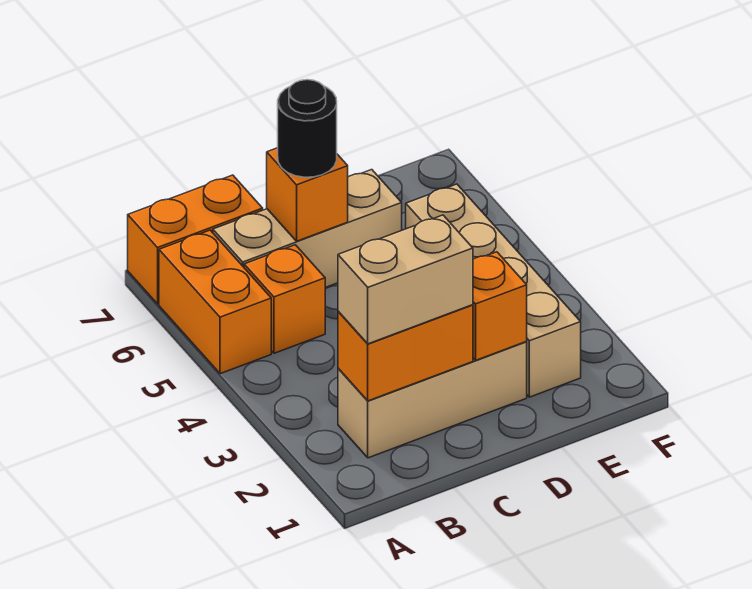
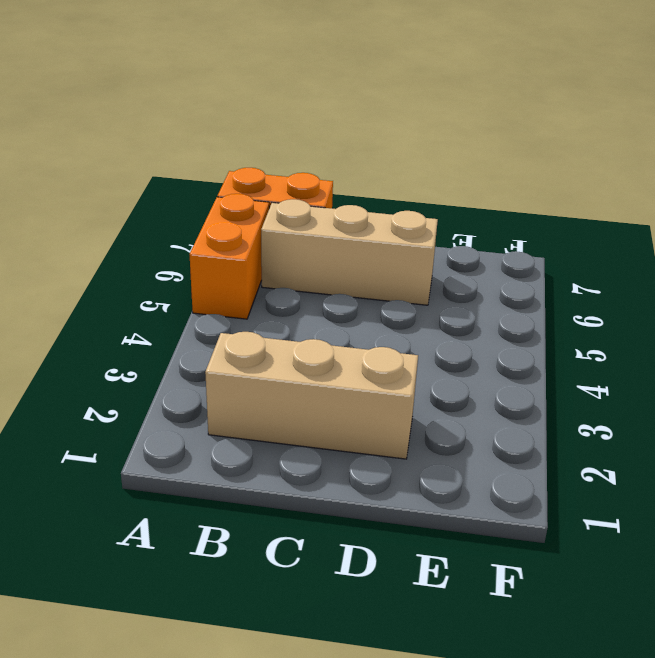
none -> orange 1x1 brick [244,245,325,353]
none -> tan 1x4 brick [406,184,581,397]

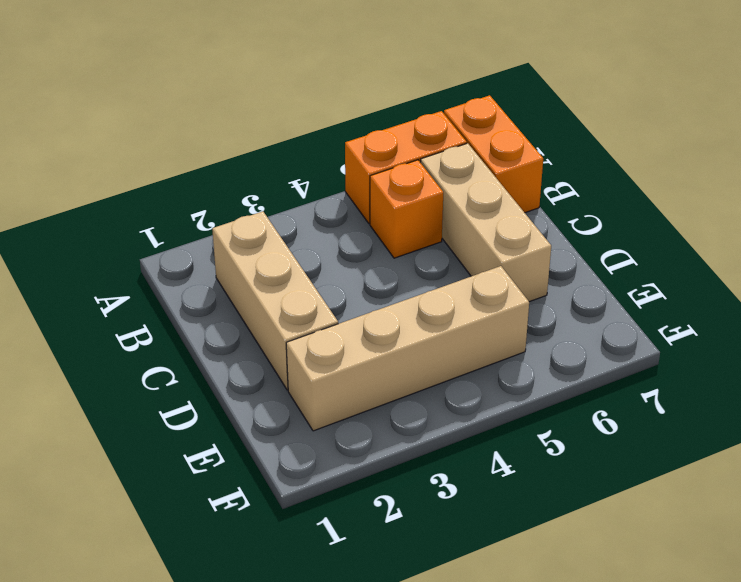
none -> orange 1x2 brick [338,305,473,401]
none -> orange 1x1 brick [267,148,348,241]

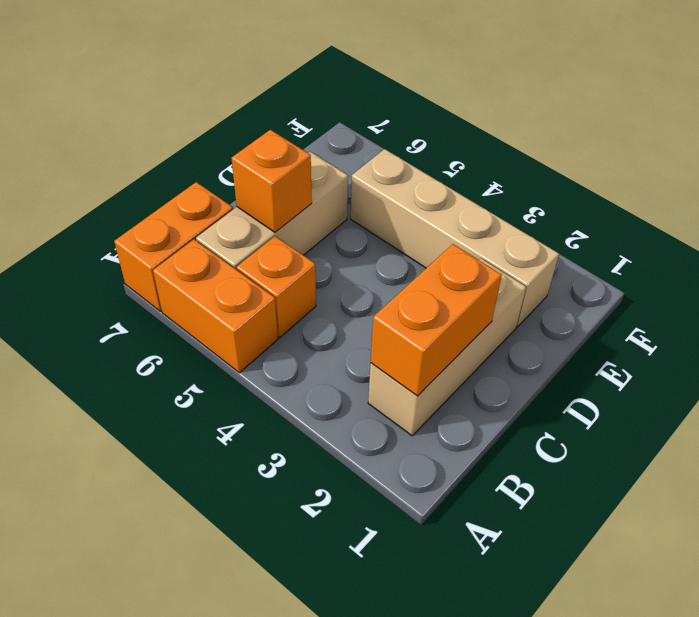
none -> orange 1x1 brick [473,252,527,360]
none -> tan 1x2 brick [338,215,473,344]

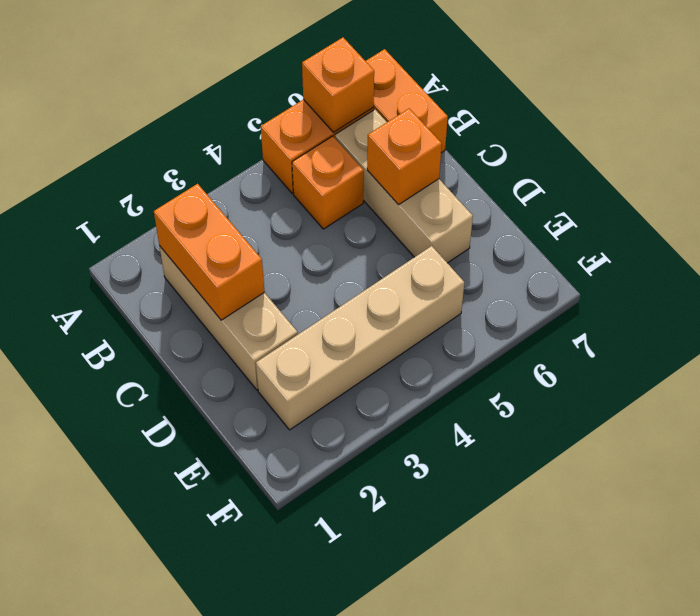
orange 1x1 brick [302,37,374,132] -> orange 1x1 brick moved to [473,252,527,360]
none -> tan 1x2 brick [338,215,473,344]
none -> black 1x1 round brick [278,80,337,177]

